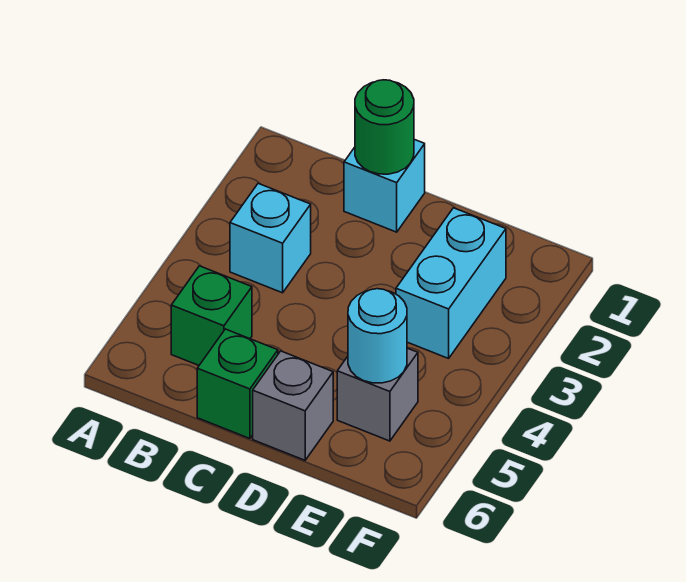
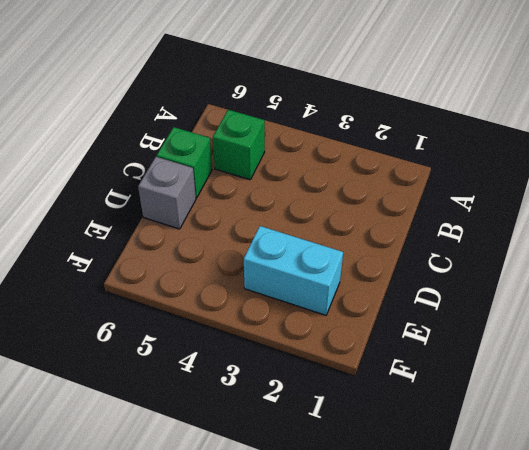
none -> cyan 1x1 brick [230,183,311,293]
none -> cyan 1x1 brick [344,139,425,232]

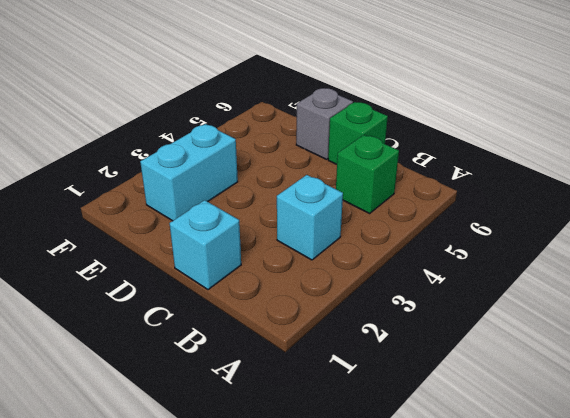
none -> grey 1x1 brick [337,348,418,441]
none -> green 1x1 round brick [355,80,414,174]

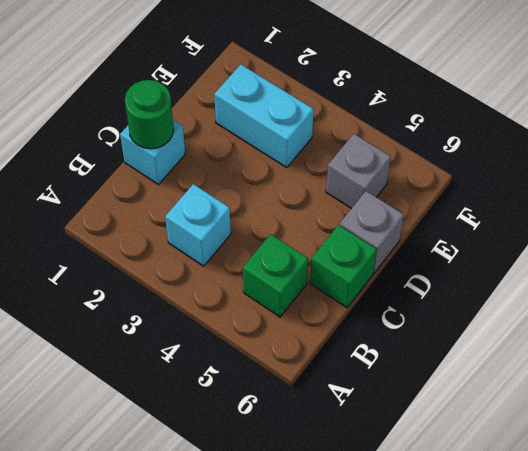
none -> cyan 1x1 round brick [348,289,407,383]

